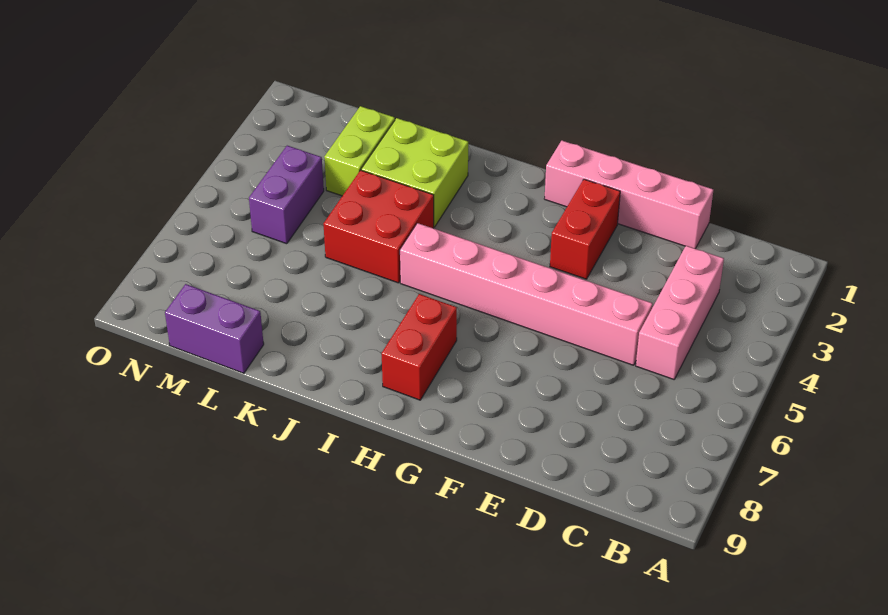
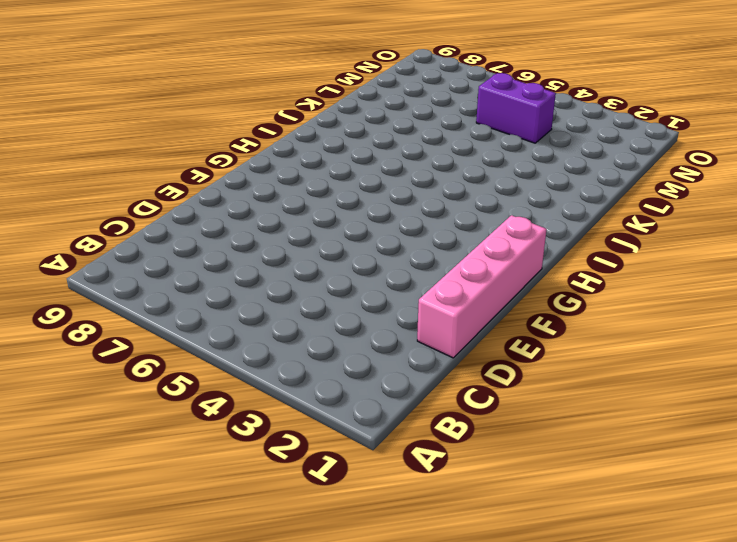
none -> pink 1x3 brick [636,246,724,379]
none -> pink 1x6 brick [400,223,652,365]

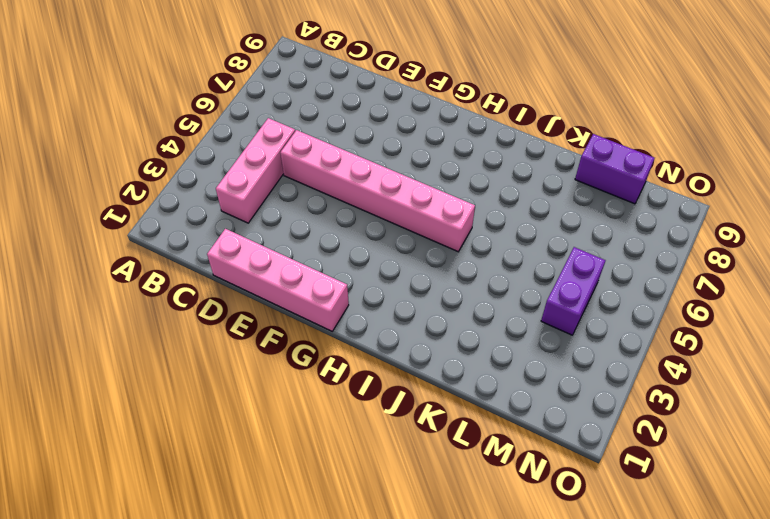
none -> red 1x2 brick [550,179,620,279]
none -> red 1x2 brick [382,294,457,400]

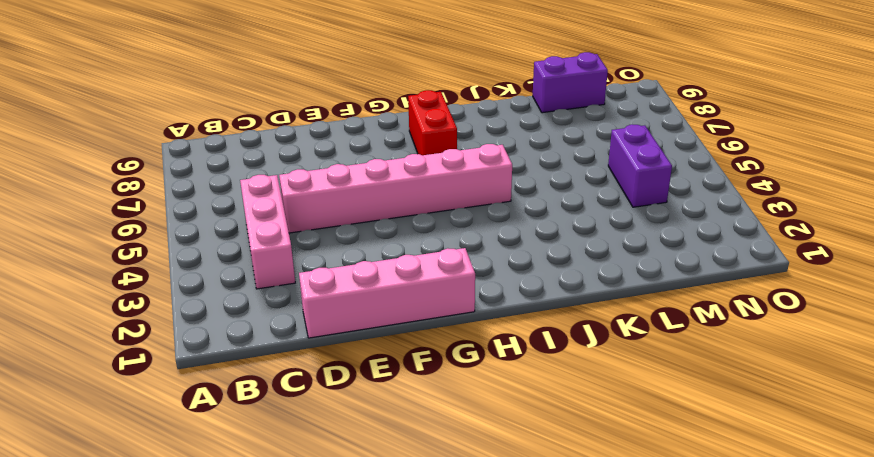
none -> red 1x2 brick [550,179,620,279]
none -> lime 2x2 brick [361,118,468,227]

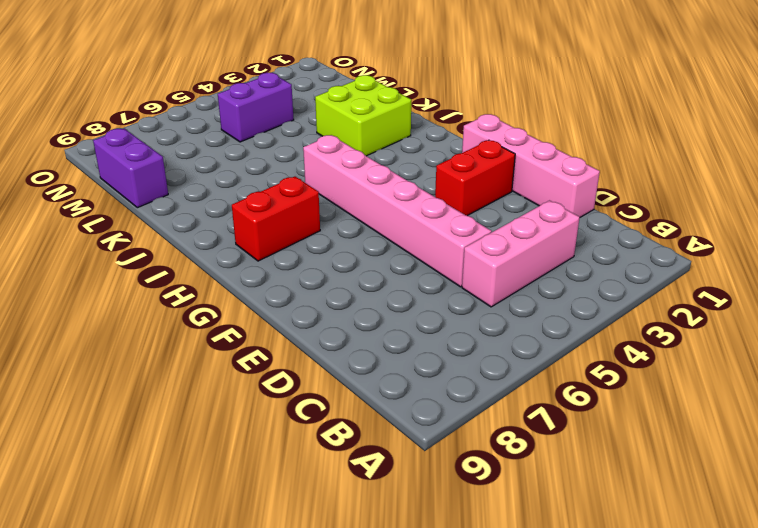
none -> red 2x2 brick [323,170,434,283]
none -> lime 1x2 brick [324,106,395,196]

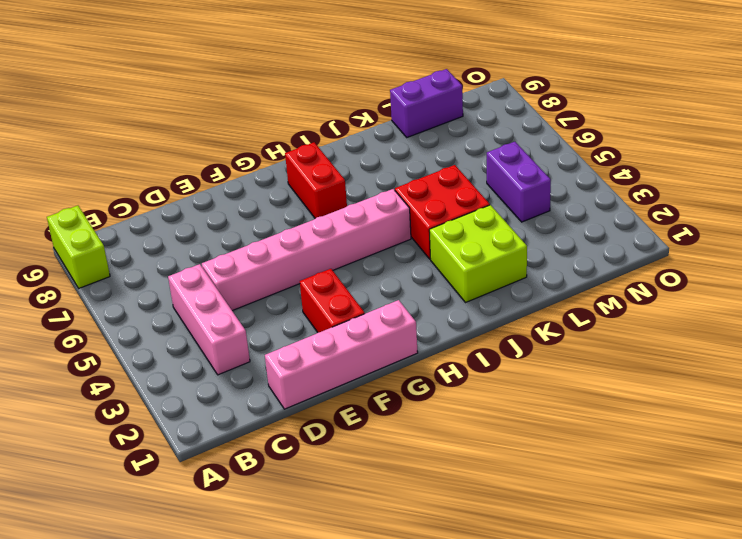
lime 1x2 brick [47,206,110,288] -> lime 1x2 brick moved to [324,106,395,196]

